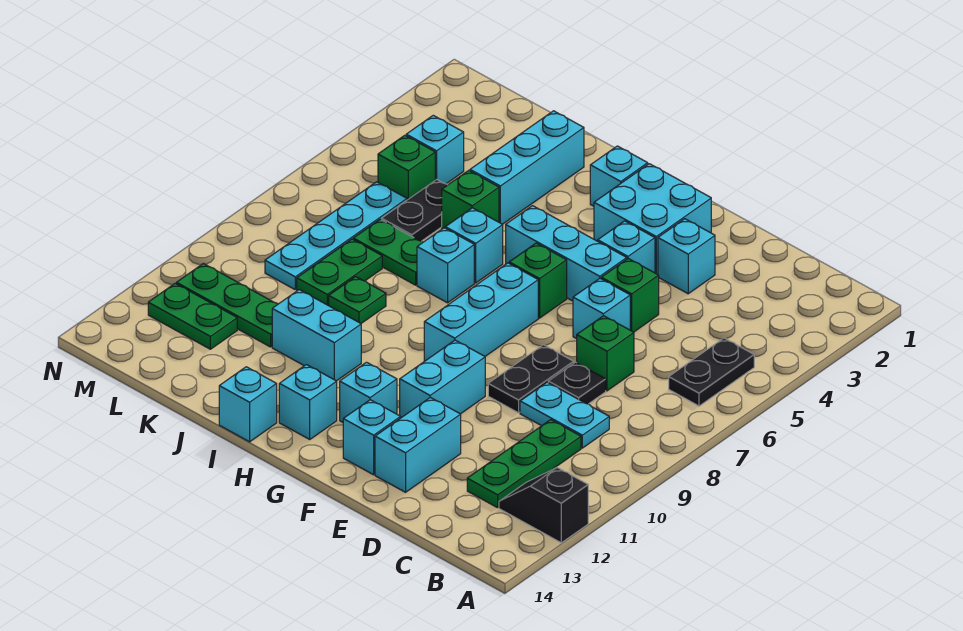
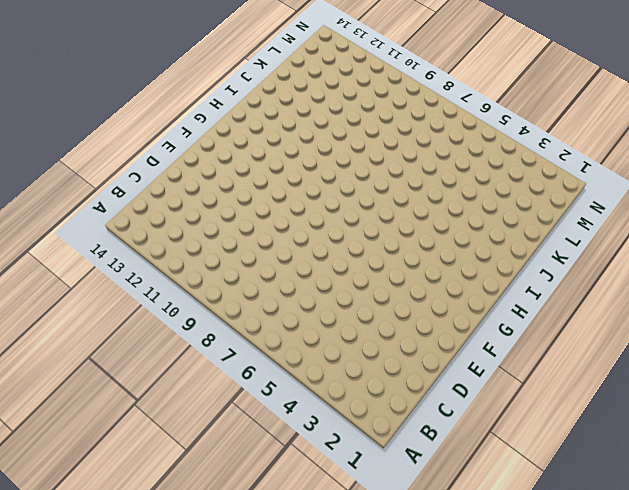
none -> black 1x2 slope [499,468,588,543]
none -> black 1x2 plate [669,338,754,406]
none -> cyan 1x2 plate [520,382,609,448]
none -> green 1x3 plate [467,420,581,508]

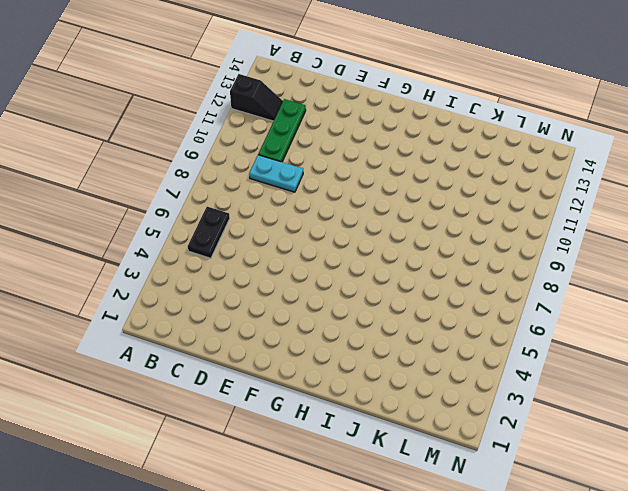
none -> green 1x1 brick [577,316,634,391]
none -> black 1x1 plate [548,362,606,404]
none -> cyan 1x1 brick [658,219,715,294]
none -> green 1x1 brick [601,258,659,332]

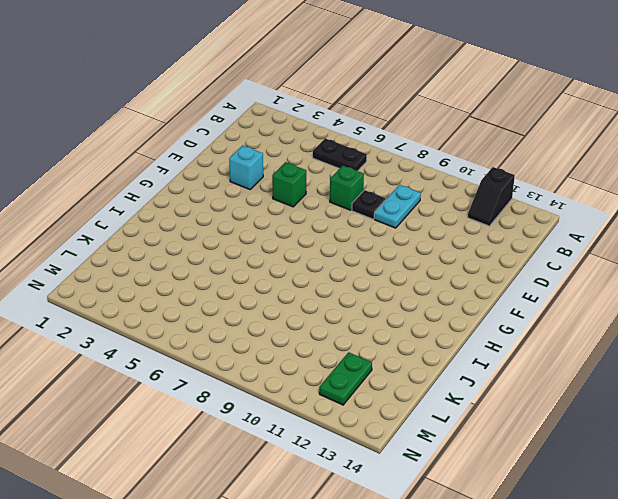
none -> green 1x3 plate [467,420,581,508]
none -> cyan 1x1 brick [573,279,630,339]
none -> black 1x2 plate [488,345,574,413]
none -> cyan 1x2 brick [375,397,461,492]

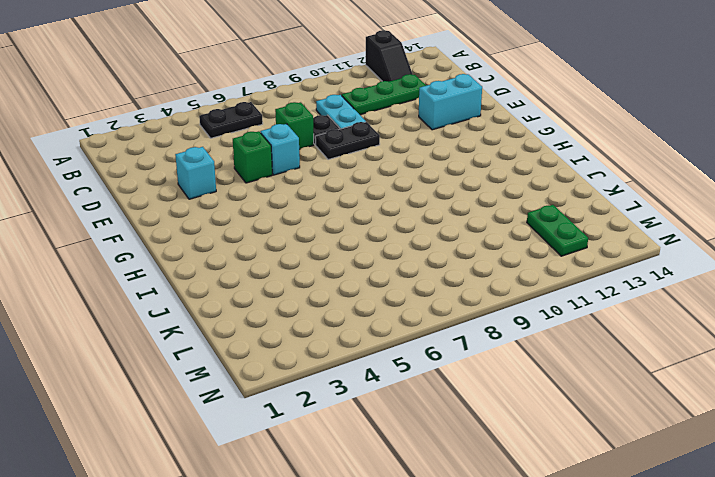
none -> cyan 2x2 brick [594,164,711,274]
none -> cyan 1x1 brick [598,221,655,273]
none -> cyan 1x3 brick [506,206,627,301]
none -> cyan 1x2 brick [400,340,485,418]

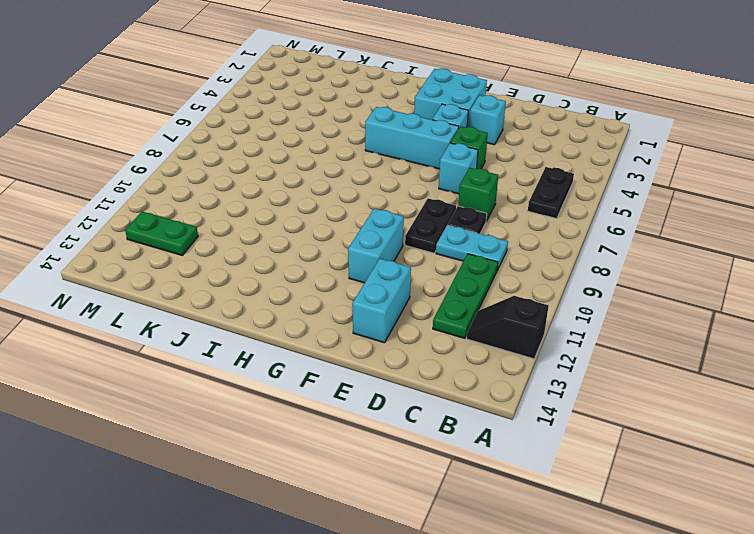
none -> cyan 1x1 brick [343,400,401,475]
none -> green 1x1 brick [509,243,567,318]
none -> cyan 1x3 brick [424,263,538,361]
none -> cyan 1x1 brick [340,362,397,422]

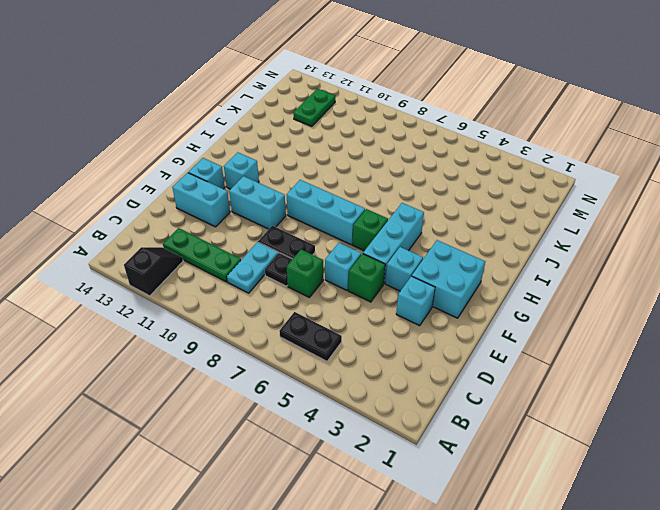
none -> cyan 1x1 brick [590,146,648,206]
none -> cyan 1x1 brick [279,365,337,439]
none -> cyan 1x1 brick [445,208,503,283]
none -> cyan 1x1 brick [417,228,474,303]

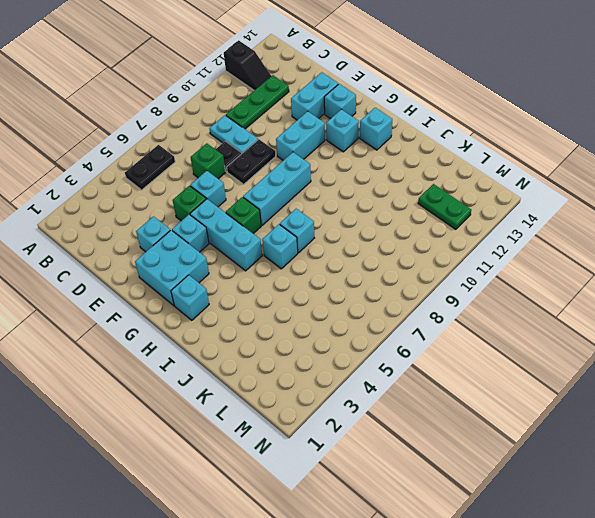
none -> cyan 1x2 brick [272,290,361,381]
none -> cyan 1x1 brick [219,367,277,442]
none -> cyan 1x3 brick [470,111,584,224]
none -> green 1x1 brick [442,170,499,229]

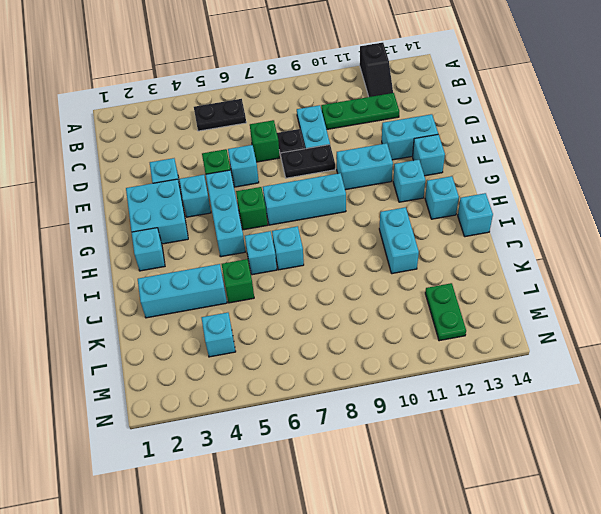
none -> green 1x2 plate [353,219,423,285]
none -> green 1x1 plate [329,277,386,323]
none -> black 1x2 plate [382,180,447,241]
none -> green 1x2 plate [297,239,382,306]

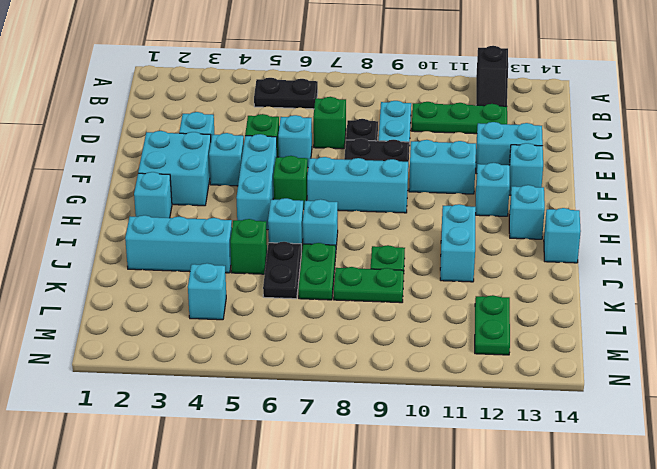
black 1x2 plate [263,242,301,299] -> black 1x2 plate turned to [382,180,447,241]
none -> green 1x3 plate [176,264,278,347]
none -> green 1x1 brick [378,135,435,200]
none -> cyan 1x4 plate [265,182,407,289]

